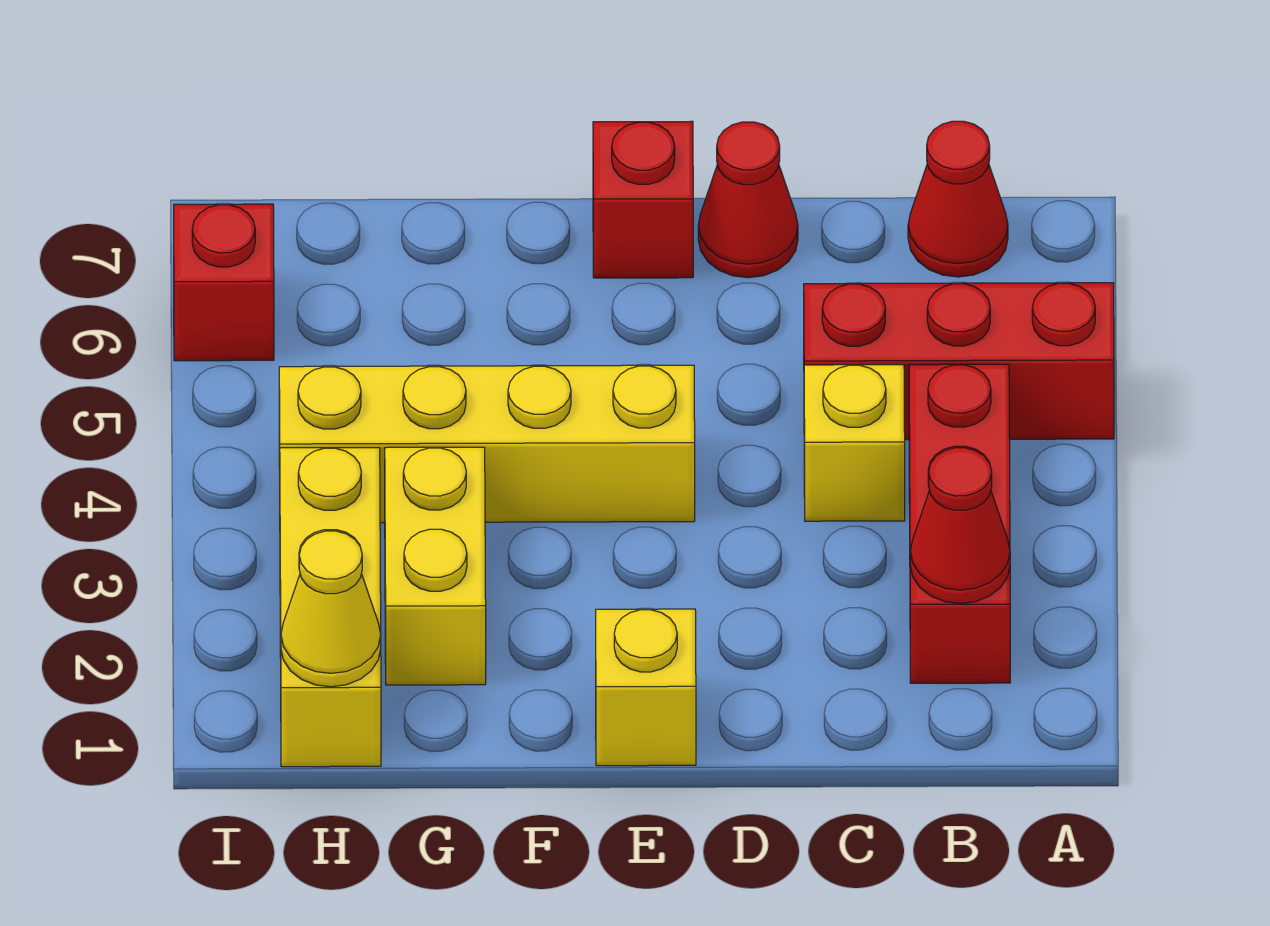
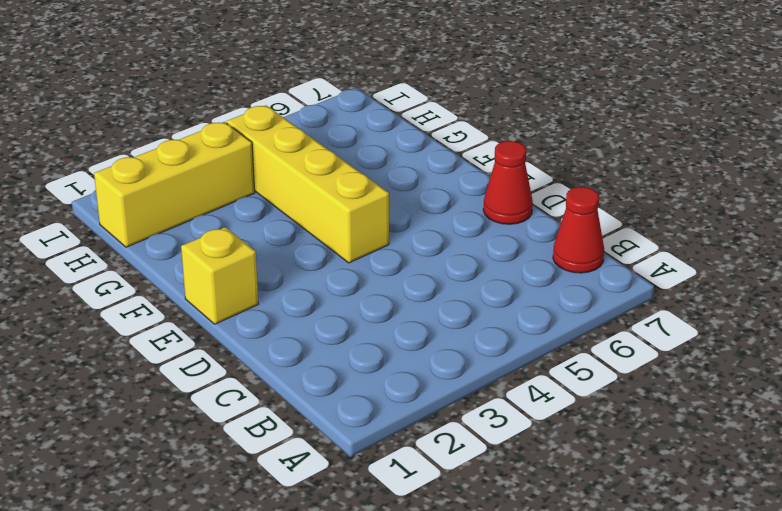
none -> red 1x3 brick [804,283,1114,440]
none -> red 1x3 brick [909,364,1010,683]
none -> yellow 1x1 brick [804,365,905,521]

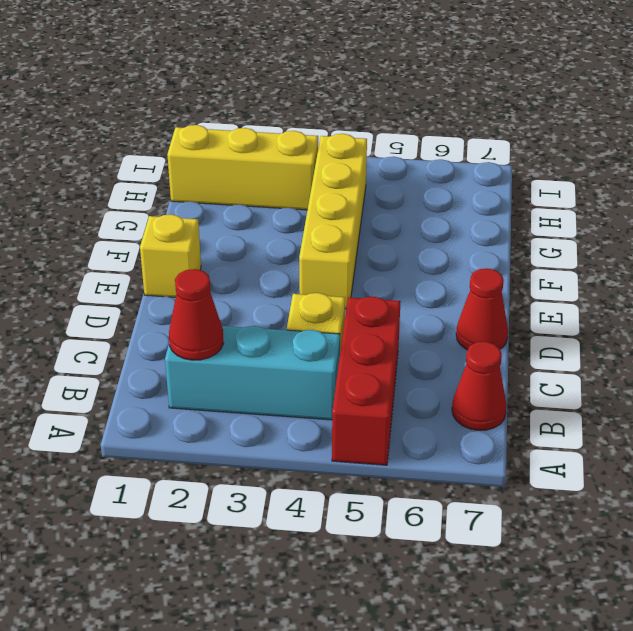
cyan 1x3 brick [165,326,340,420] -> red 1x3 brick [909,364,1010,683]
none -> red 1x1 brick [593,121,693,278]
none -> yellow 1x2 brick [385,447,486,685]
none -> red 1x1 brick [174,204,274,361]

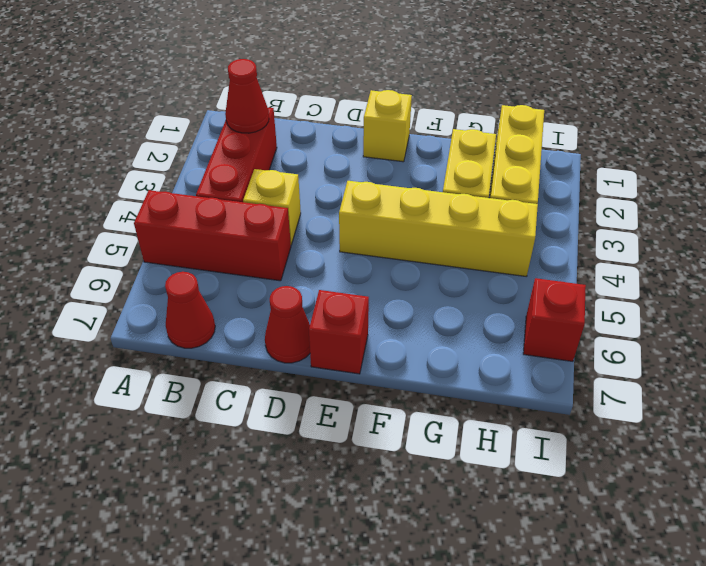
none -> yellow 1x1 cone [281,531,381,687]

